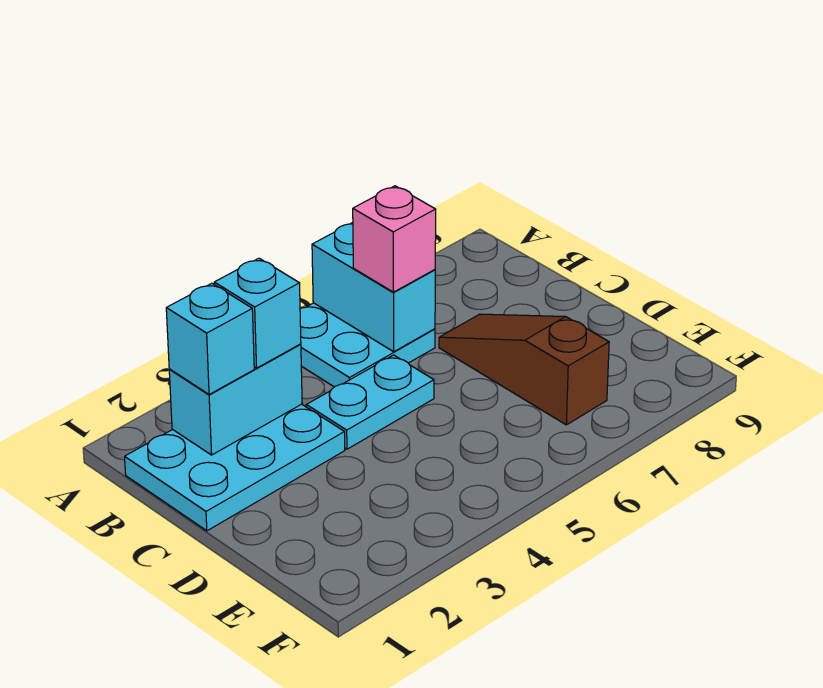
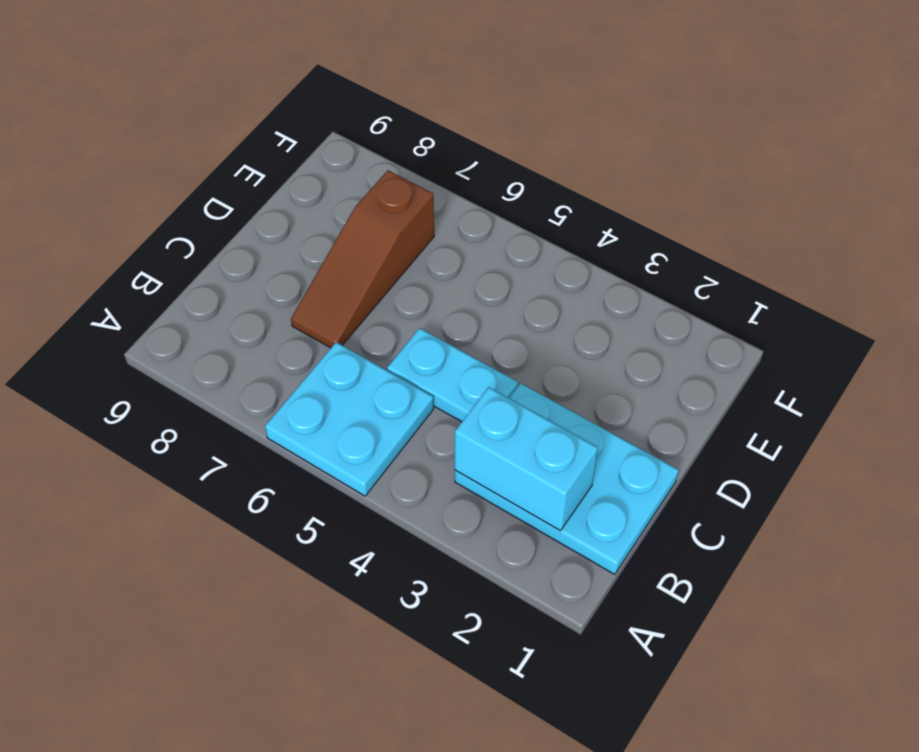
none -> cyan 1x2 brick [312,222,435,352]
none -> cyan 1x1 brick [166,283,254,394]

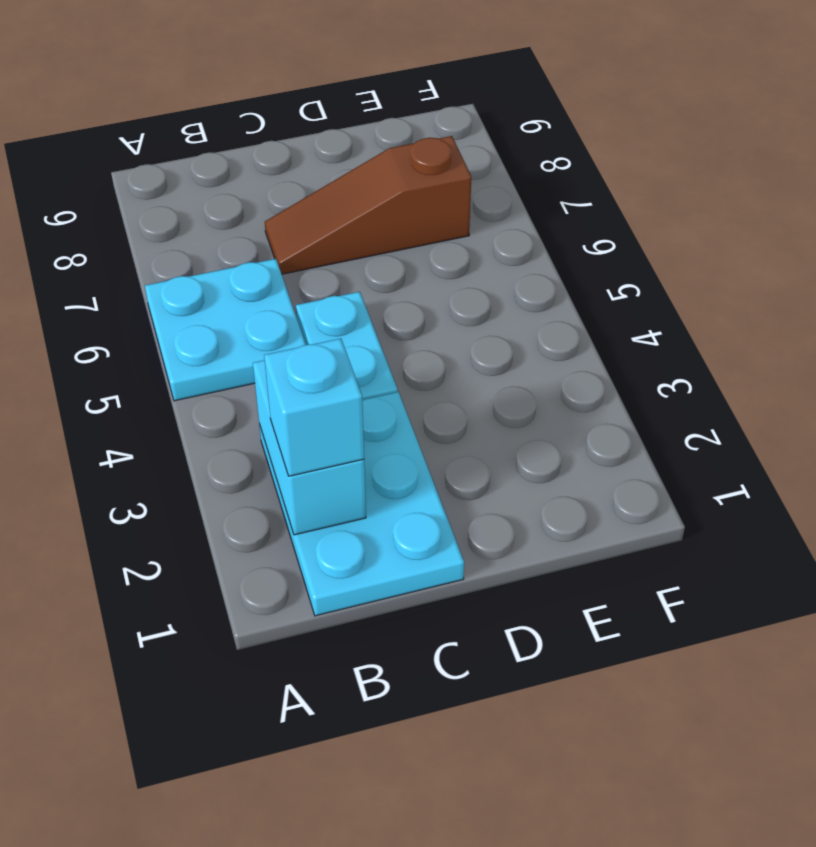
none -> cyan 1x2 brick [312,222,435,352]
none -> cyan 1x1 brick [214,258,301,368]

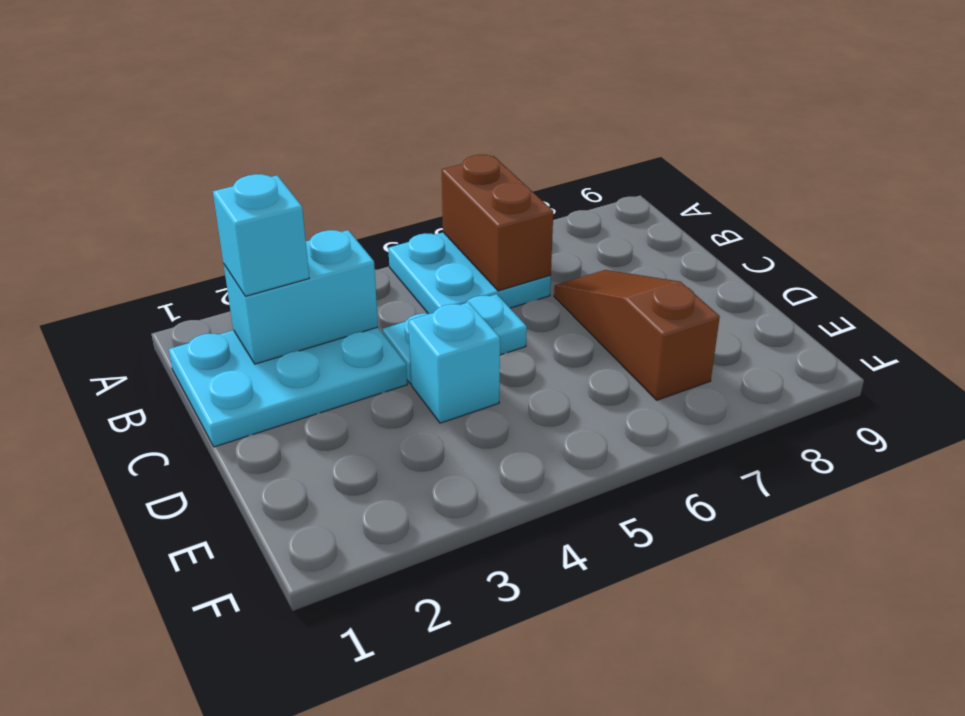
brown 1x2 brick [442,155,553,291] -> cyan 1x2 brick [312,222,435,352]
cyan 1x1 brick [409,302,500,423] -> cyan 1x1 brick moved to [214,258,301,368]
none -> pink 1x1 brick [353,186,436,292]

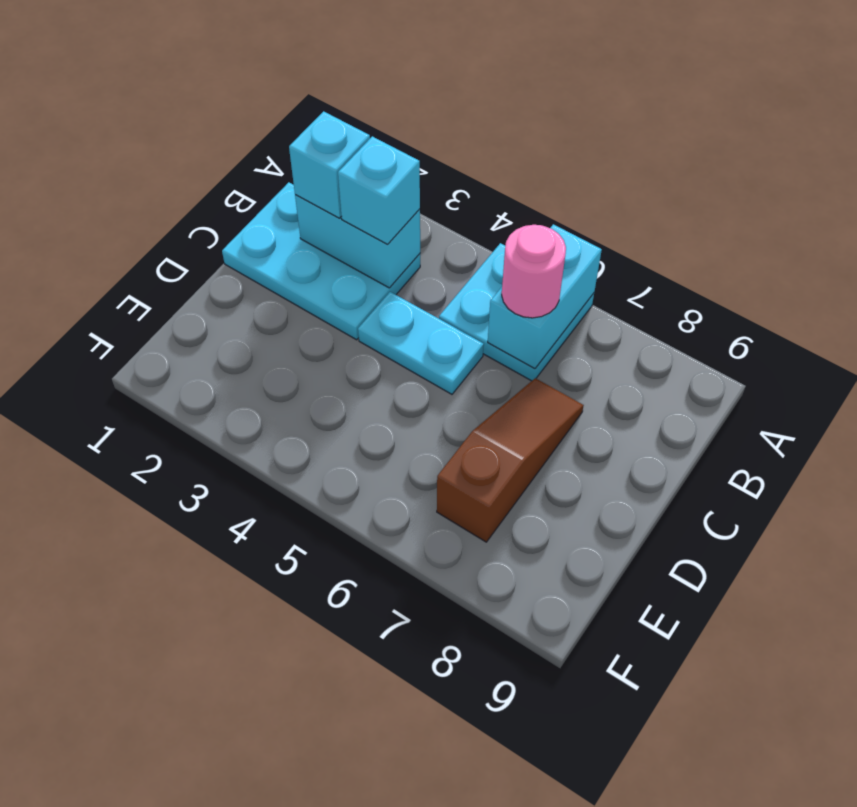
pink 1x1 round brick [502,225,566,318] -> pink 1x1 brick [353,186,436,292]

